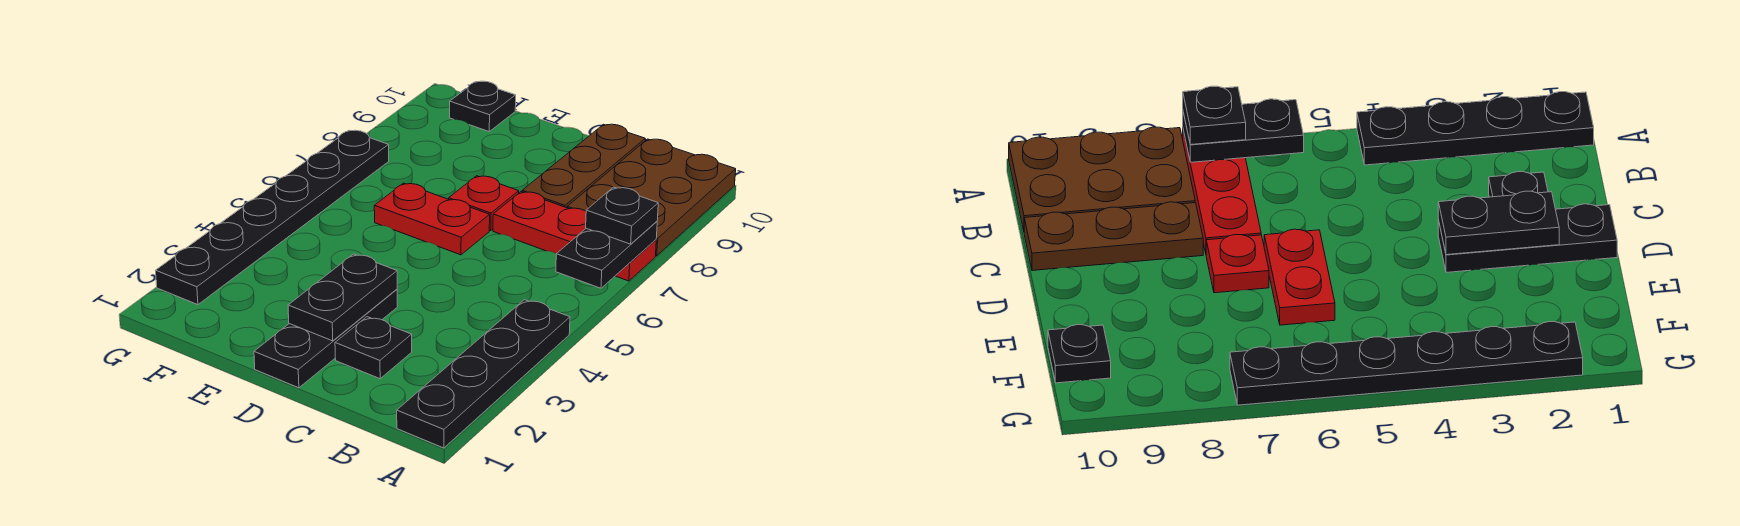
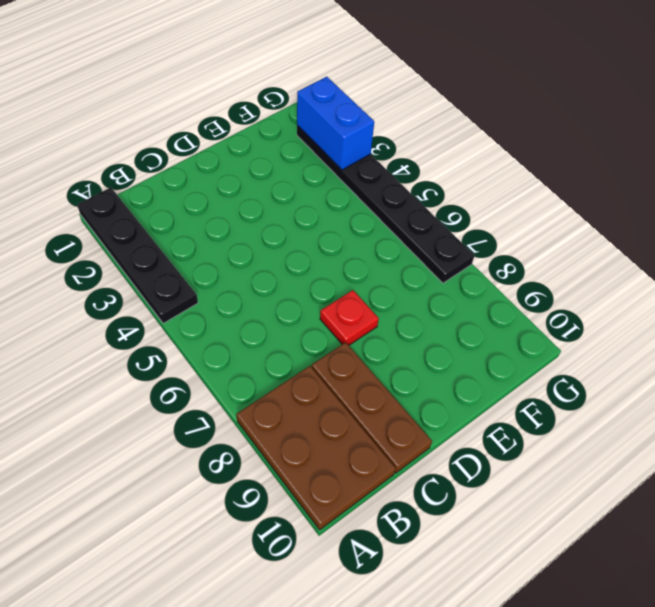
blue 1x2 brick [297,77,374,170] -> none
none -> red 1x3 plate [493,192,656,281]
none -> black 1x1 plate [335,317,412,379]
none -> black 1x3 plate [254,289,398,388]

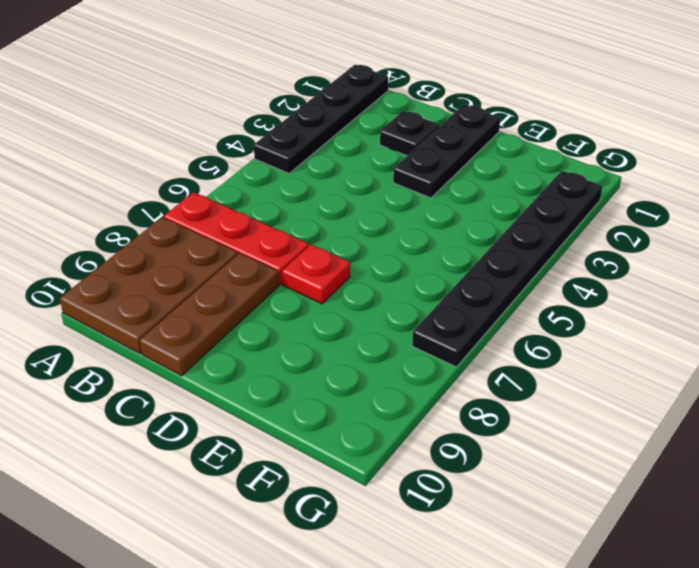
none -> red 1x2 plate [374,183,490,255]
none -> black 1x1 plate [450,81,516,131]
none -> black 1x2 plate [556,222,657,288]

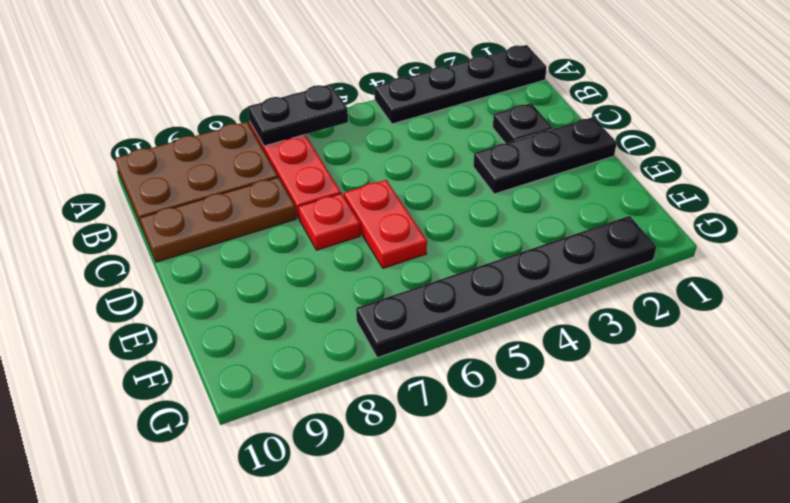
none -> black 1x1 plate [450,81,516,131]
none -> black 1x2 plate [288,254,397,341]
none -> black 1x1 plate [586,187,658,244]

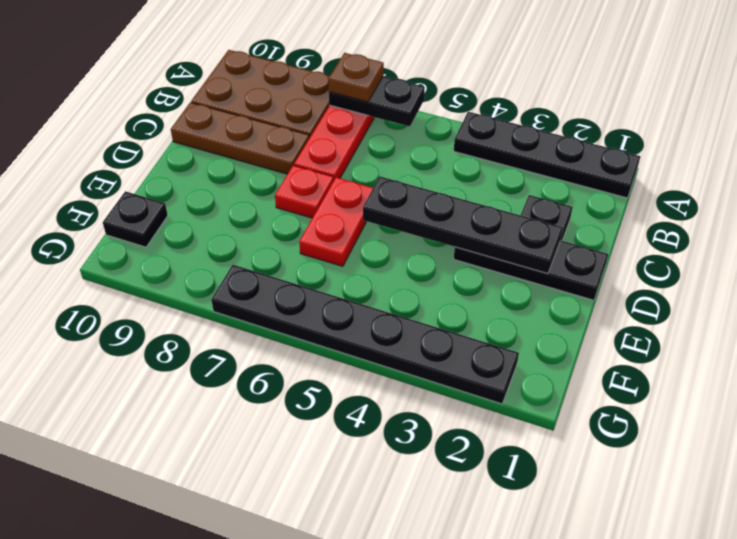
brown 1x1 plate [328,53,384,102] -> black 1x1 plate [586,187,658,244]
black 1x4 plate [363,177,563,274] -> black 1x2 plate [288,254,397,341]

